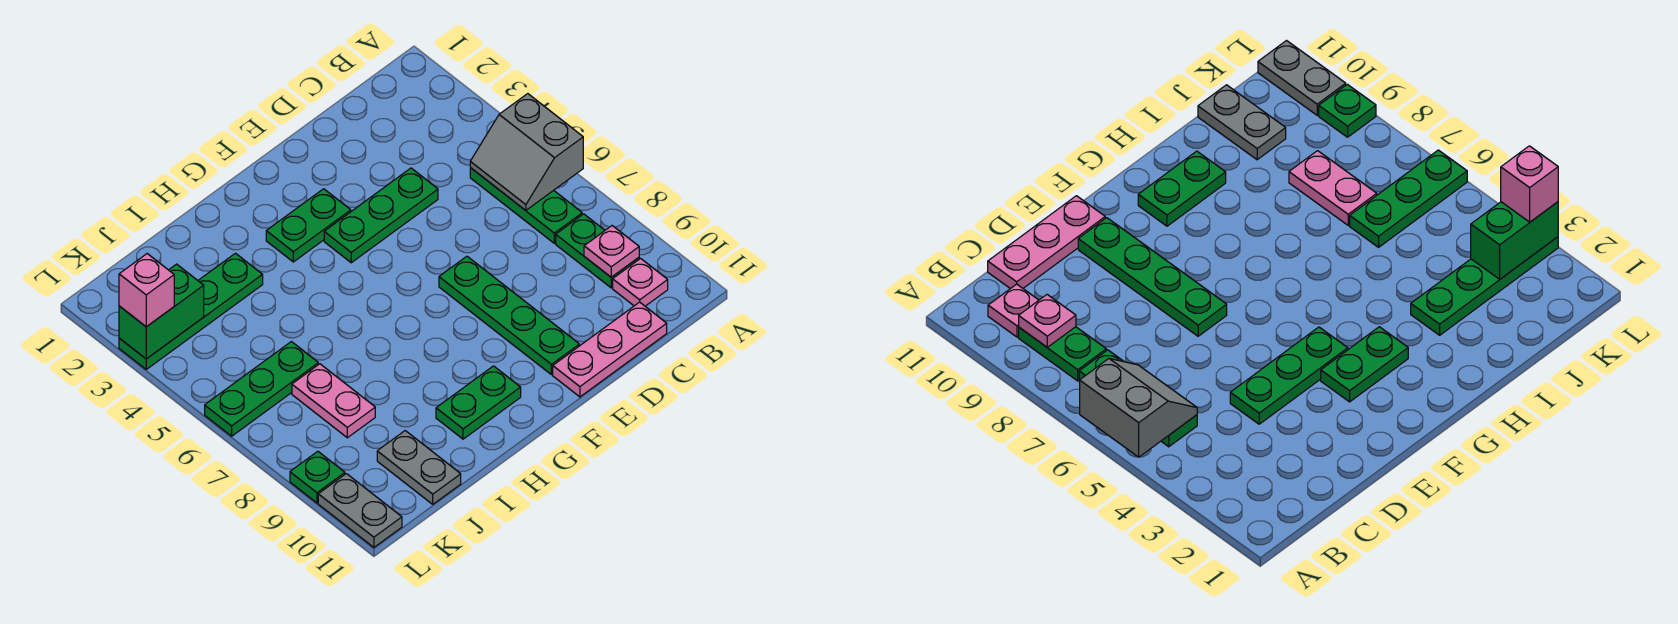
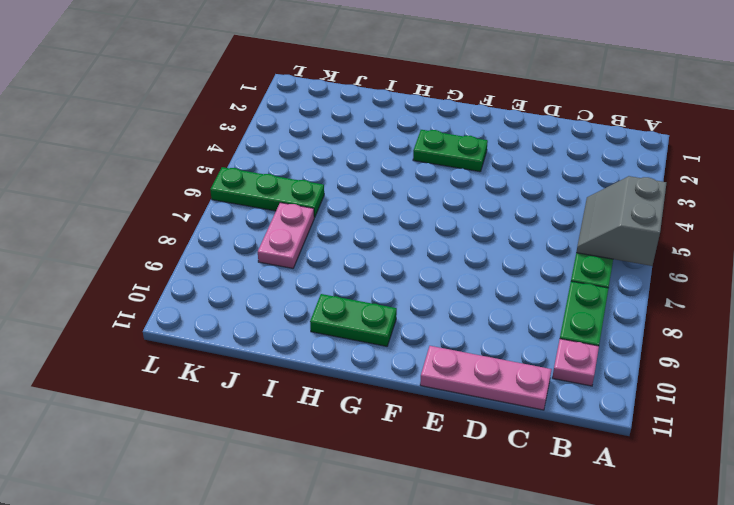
none -> green 1x3 plate [324,168,438,263]
none -> green 1x4 plate [439,256,579,375]
none -> green 1x4 plate [119,253,263,369]

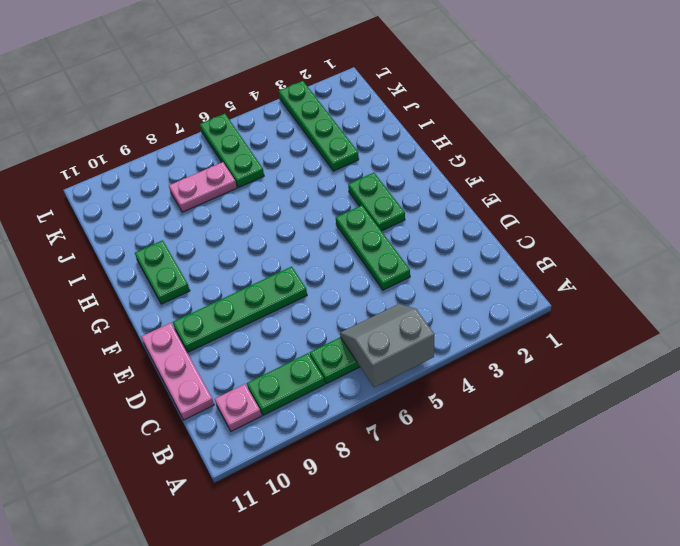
none -> grey 1x2 plate [377,431,461,504]
none -> green 1x1 plate [290,451,345,503]
none -> grey 1x2 plate [318,474,402,547]

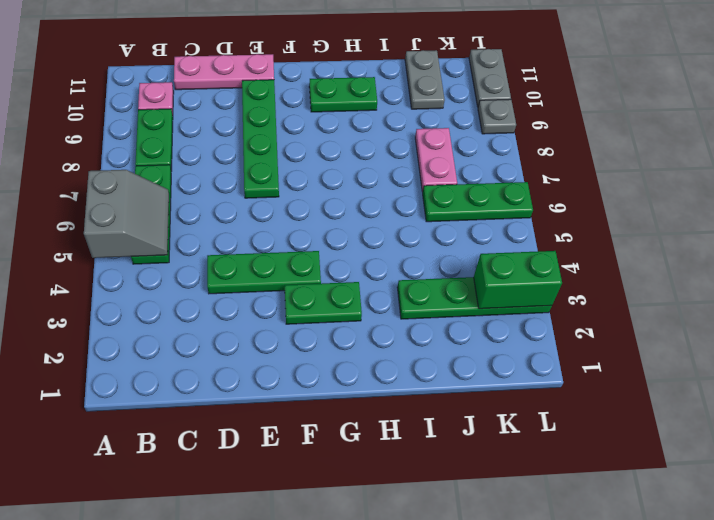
grey 1x1 plate [478,99,516,134] -> green 1x1 plate [290,451,345,503]
none -> pink 1x1 plate [584,226,639,277]
none -> pink 1x1 brick [119,254,174,327]

